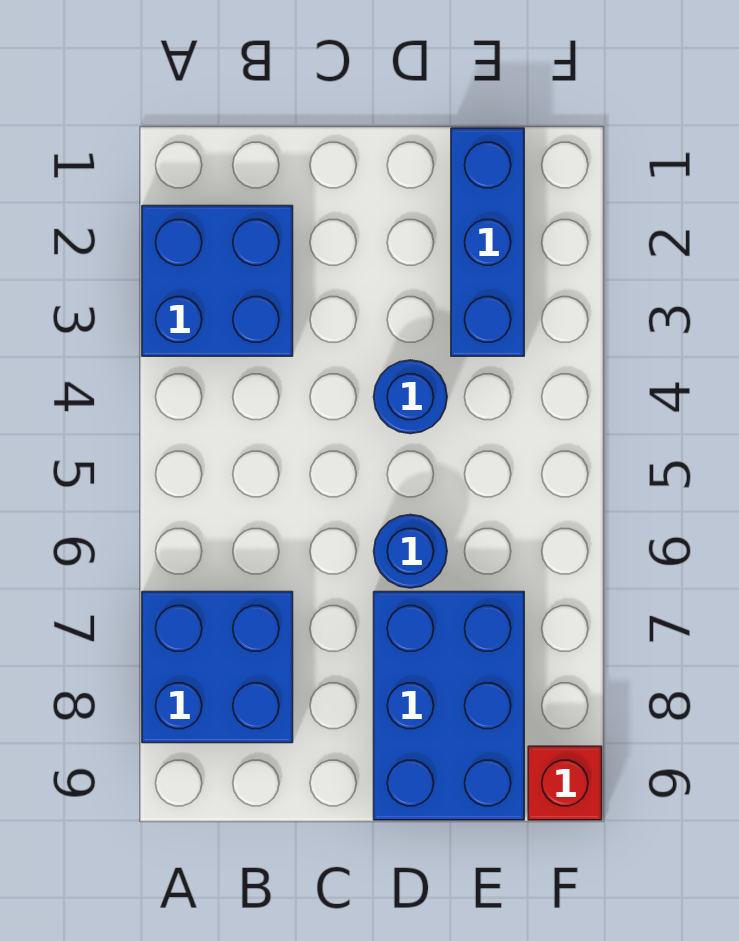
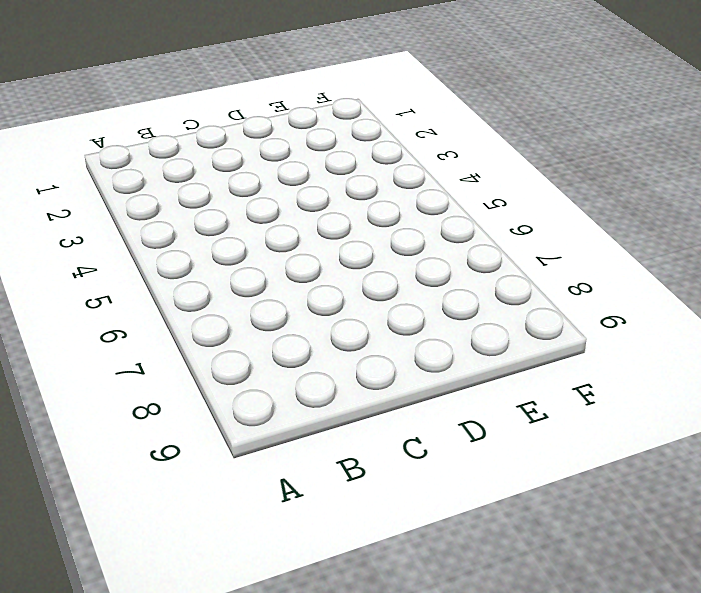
none -> blue 2x2 brick [142,206,293,356]
none -> blue 2x2 brick [142,592,293,743]

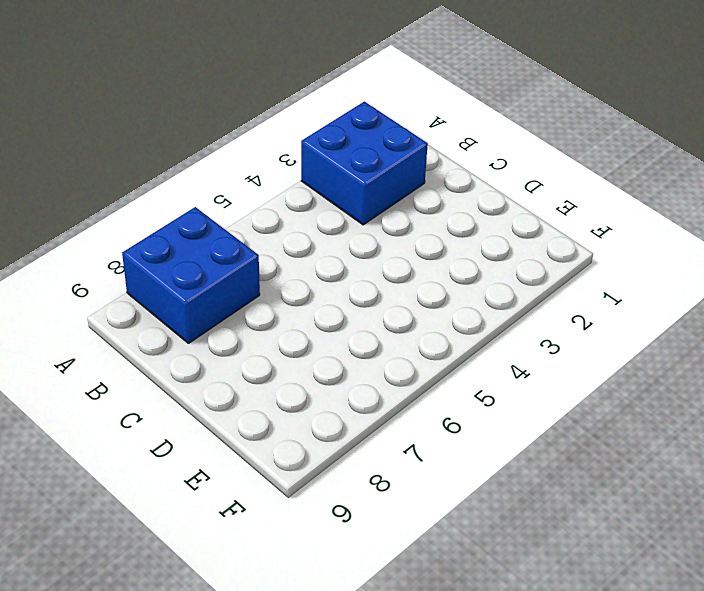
none -> blue 1x1 round brick [374,360,447,434]
none -> blue 1x1 round brick [374,515,447,588]

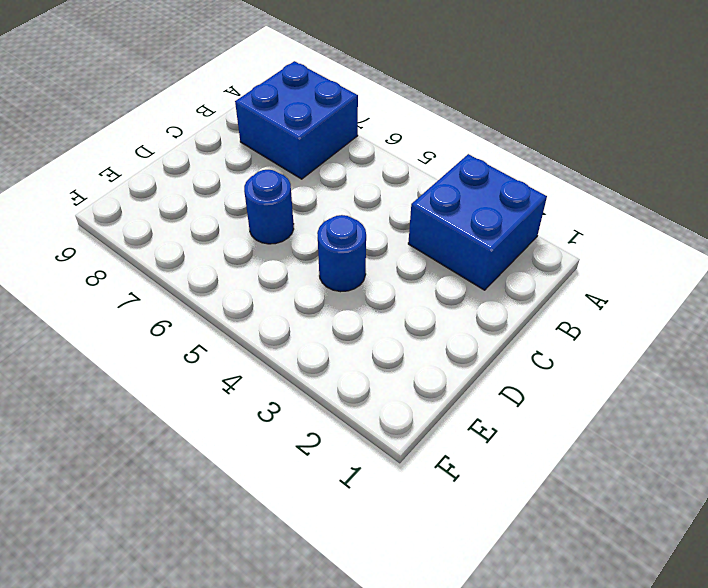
none -> blue 2x3 brick [374,592,524,820]
none -> blue 1x3 brick [451,128,524,356]

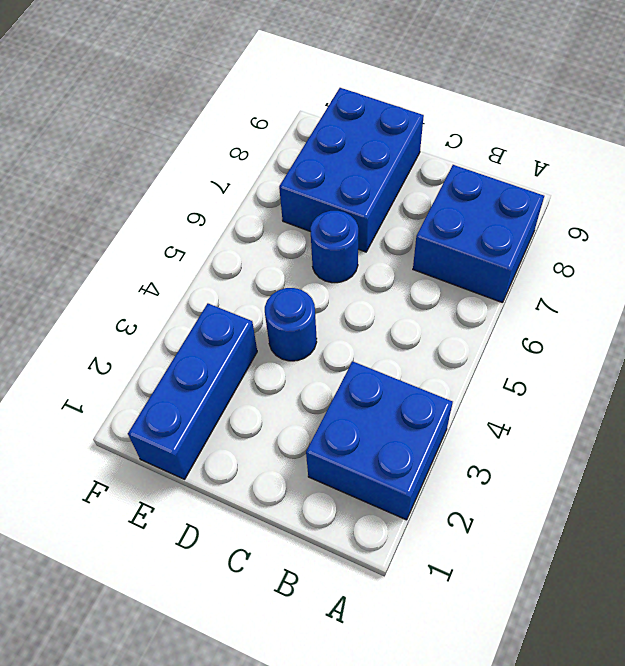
none -> red 1x1 brick [528,746,602,820]

